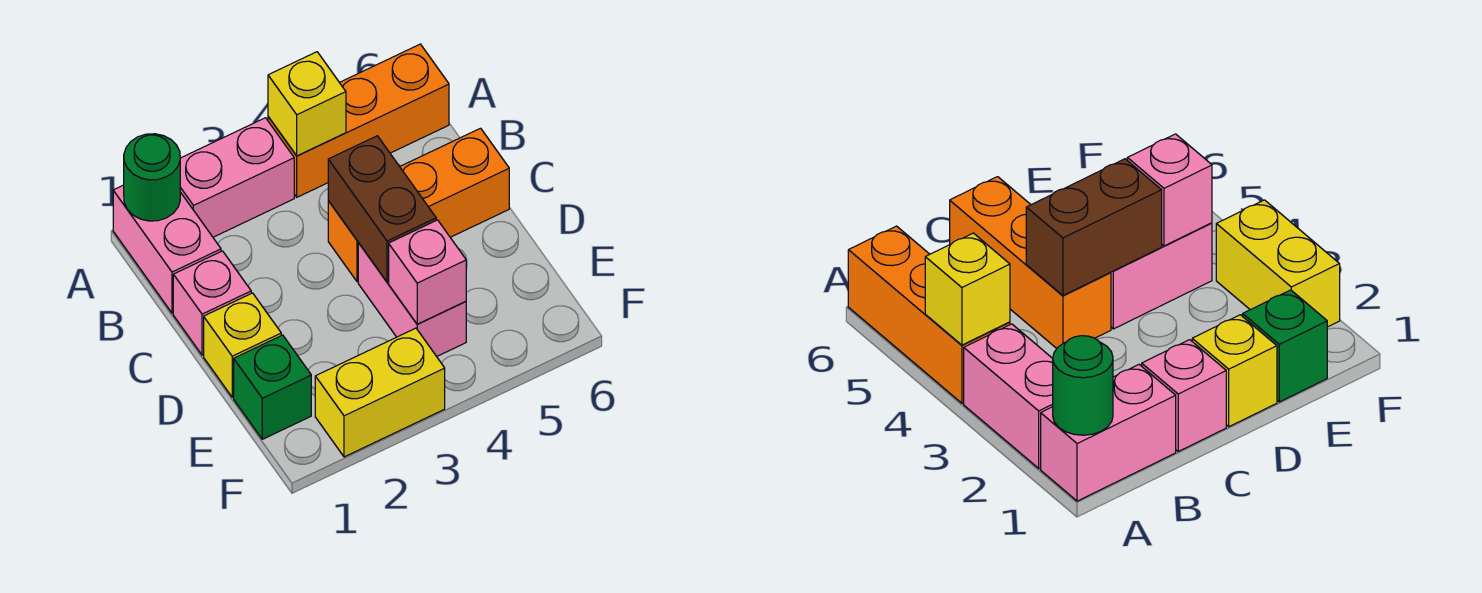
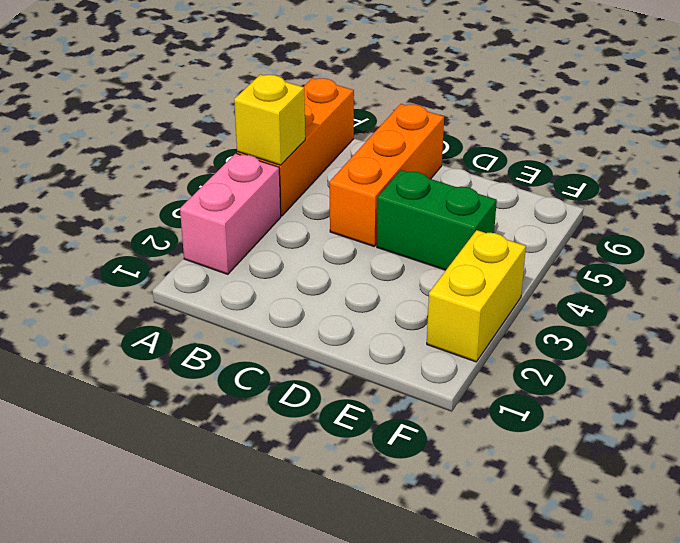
green 1x2 brick [377,170,497,270] -> pink 1x2 brick [358,243,466,356]
none -> pink 1x2 brick [113,185,221,313]
none -> pink 1x1 brick [173,251,251,355]
none -> yellow 1x1 brick [204,293,281,397]

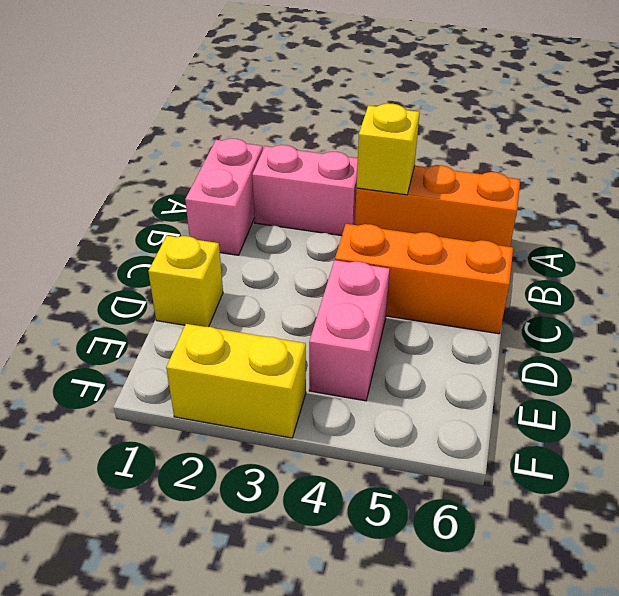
none -> pink 1x1 brick [173,251,251,355]
none -> green 1x1 brick [234,335,311,439]
none -> green 1x1 round brick [124,134,180,221]

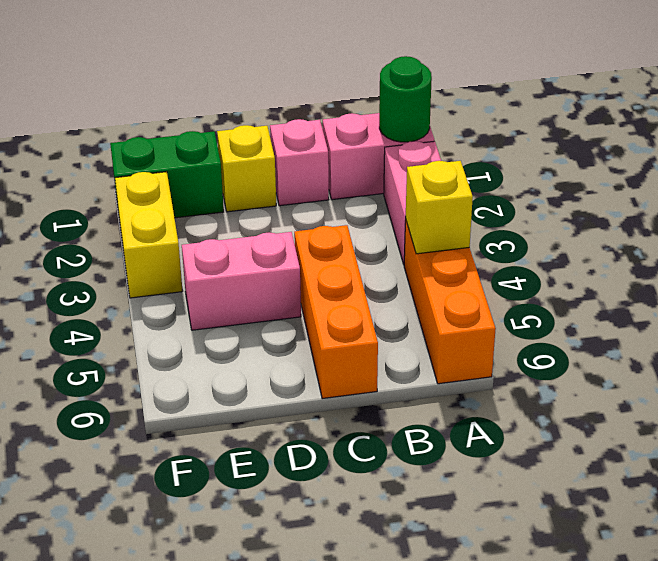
green 1x2 brick [110,131,224,218] -> green 1x1 brick [234,335,311,439]
none -> brown 1x2 brick [328,136,436,282]
none -> pink 1x1 brick [389,220,466,324]

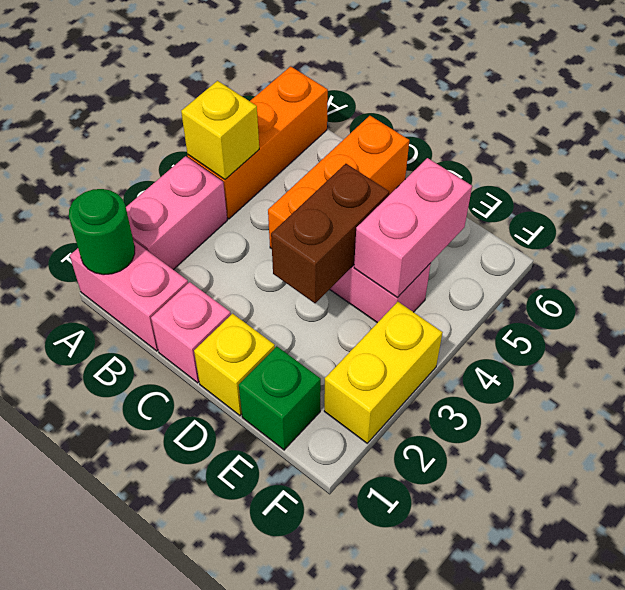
brown 1x2 brick [271,164,389,303] -> brown 1x2 brick turned to [328,136,436,282]
pink 1x2 brick [354,158,472,298] -> pink 1x1 brick [389,220,466,324]

